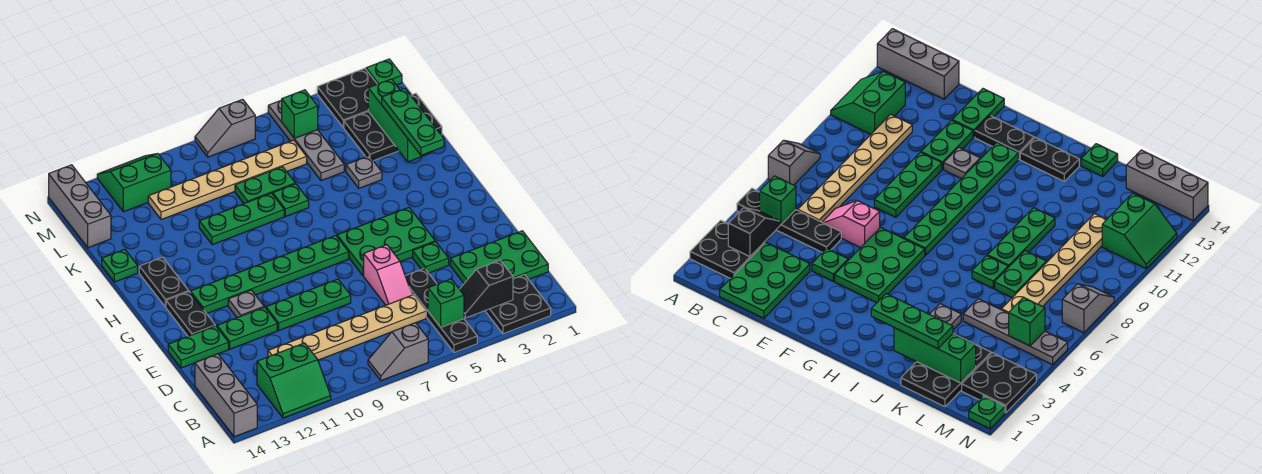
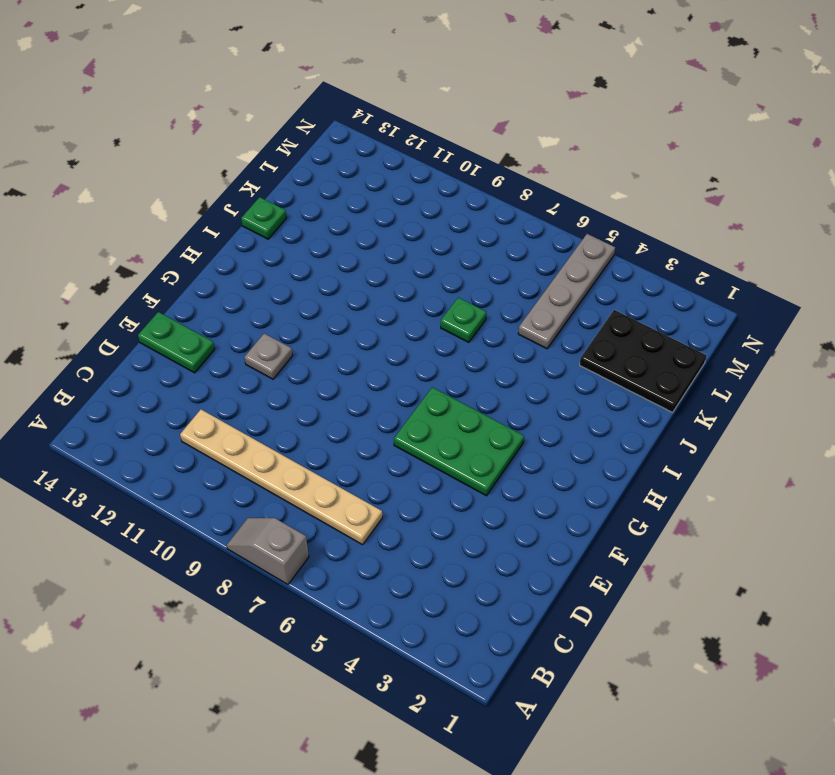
none -> black 2x2 plate [485,275,551,334]
none -> black 1x4 plate [405,268,477,353]
none -> green 2x2 slope [257,343,331,418]
none -> grey 1x3 brick [195,354,257,437]

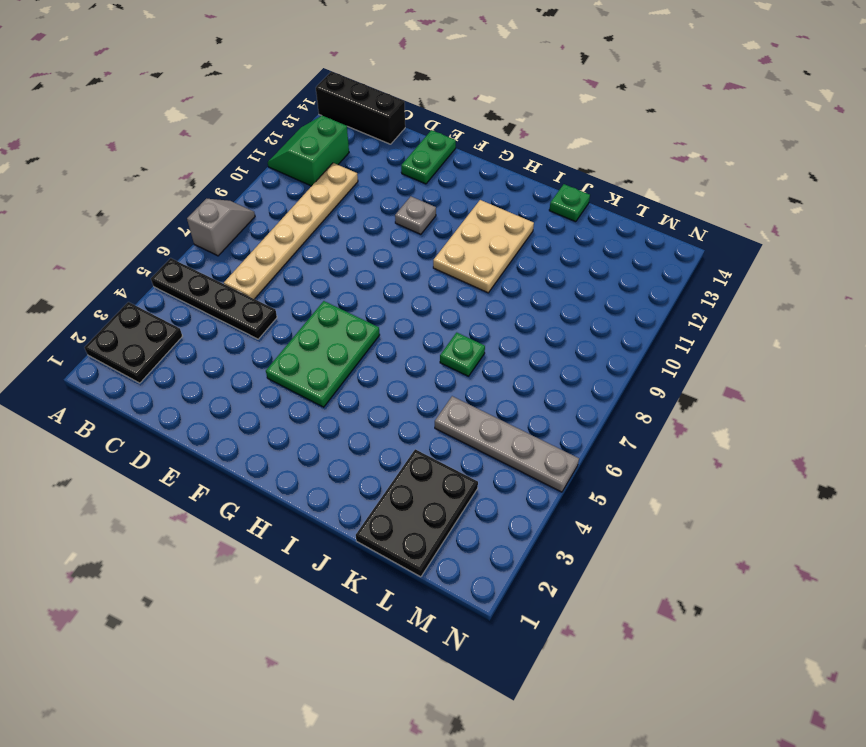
black 1x3 brick [316,72,405,144] -> grey 1x3 brick [195,354,257,437]
tan 2x3 plate [433,200,534,293] -> none
none -> green 2x3 plate [450,231,548,283]
none -> pink 1x2 slope [364,245,412,305]
none -> green 1x1 plate [413,242,449,273]
none -> green 1x3 plate [266,279,351,330]

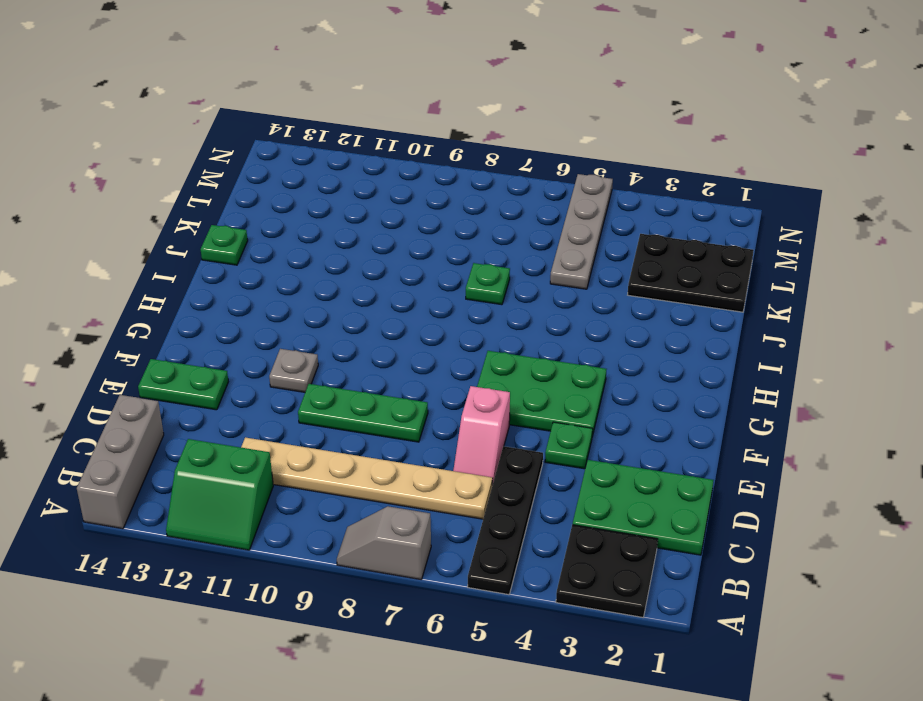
none -> green 1x2 plate [217,307,277,349]
none -> black 1x2 plate [166,292,215,336]
none -> green 1x6 plate [191,236,349,314]
none -> black 1x2 plate [139,257,189,307]

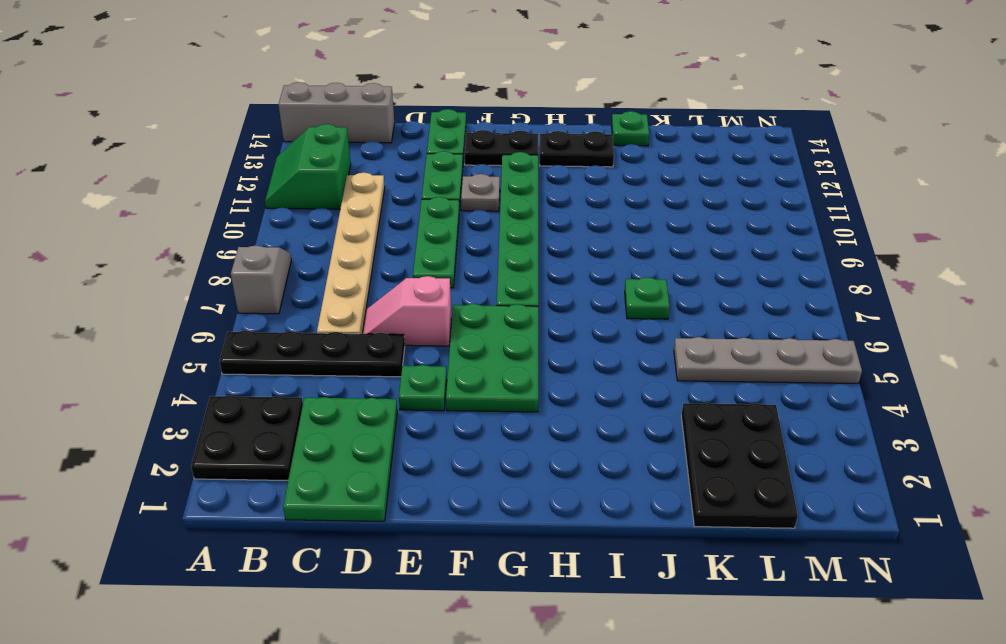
none -> grey 1x1 plate [346,156,382,188]
none -> green 1x3 plate [199,193,284,245]
none -> green 1x2 plate [235,167,295,204]
none -> tan 1x6 plate [148,140,307,220]

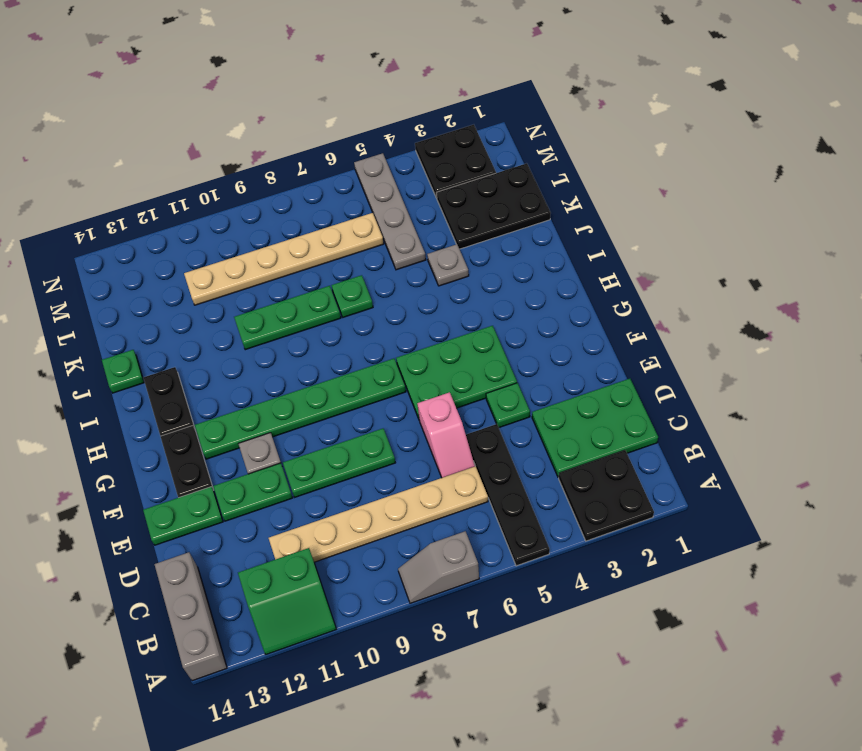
none -> green 1x2 plate [235,167,295,204]
none -> grey 1x3 brick [49,165,111,248]
none -> green 2x2 slope [97,154,171,212]
none -> green 1x1 plate [366,59,402,85]

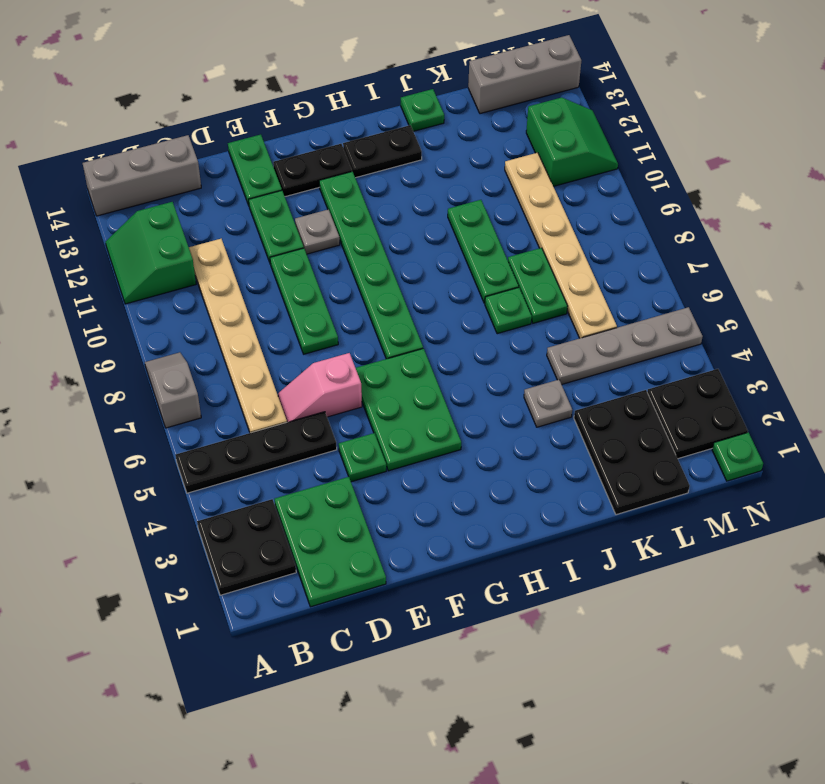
none -> grey 1x2 slope [195,99,255,157]
none -> black 1x2 slope [460,260,513,318]
none -> green 1x1 brick [428,279,464,327]
none -> green 1x3 brick [368,79,431,162]

